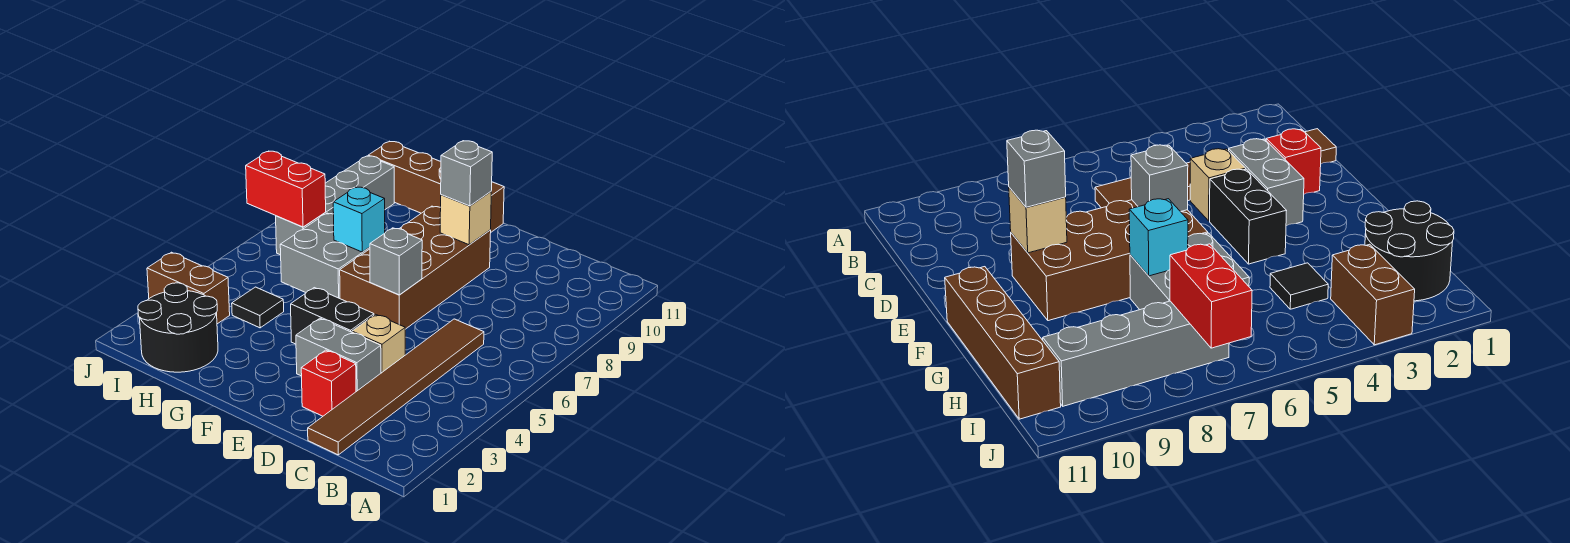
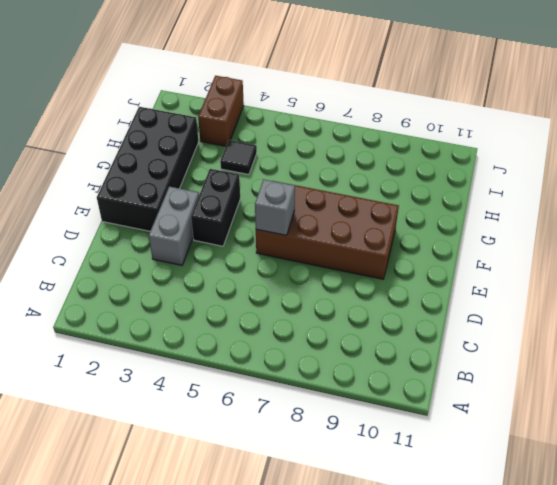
black 2x4 brick [97,107,198,231] -> black 2x2 round brick [138,283,218,372]
none -> brown 1x6 tile [308,319,484,455]
none -> red 1x1 brick [301,350,356,416]
none -> tan 1x1 brick [352,314,405,373]

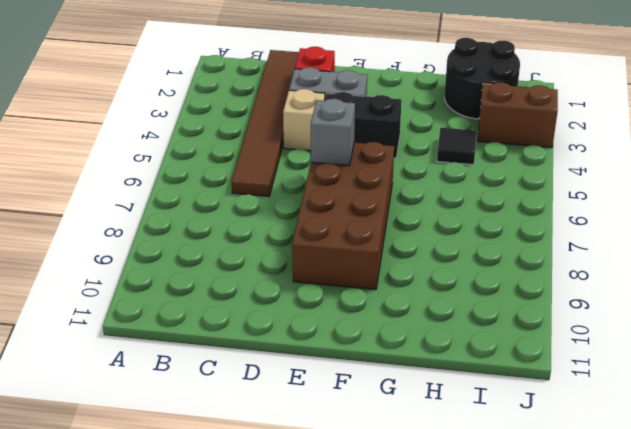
none -> brown 1x4 brick [368,141,504,232]
none -> grey 2x2 brick [280,213,370,299]
none -> grey 1x4 brick [276,156,394,255]

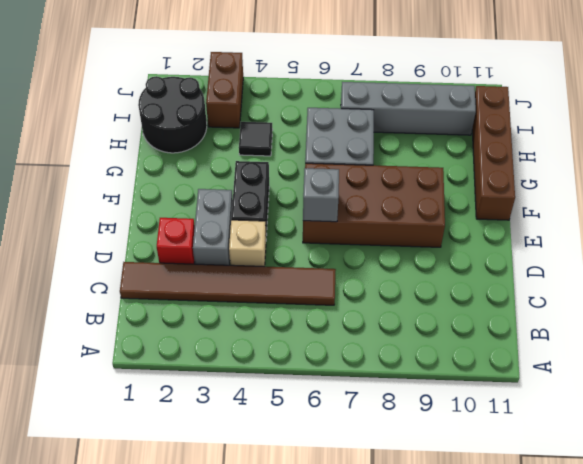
none -> tan 1x1 brick [440,192,491,245]
none -> cyan 1x1 brick [333,187,385,252]
none -> red 1x2 brick [246,151,326,227]

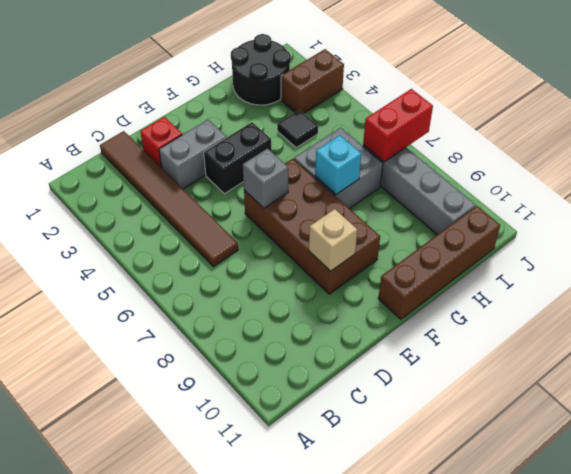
none -> tan 1x1 brick [352,314,405,373]
none -> grey 1x1 brick [441,141,492,206]

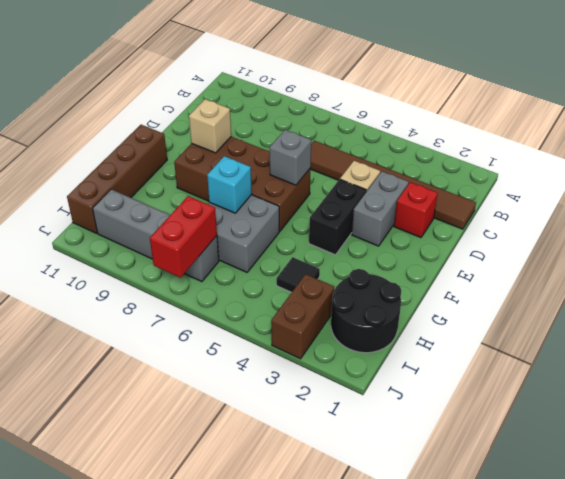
none -> grey 1x1 brick [441,141,492,206]

